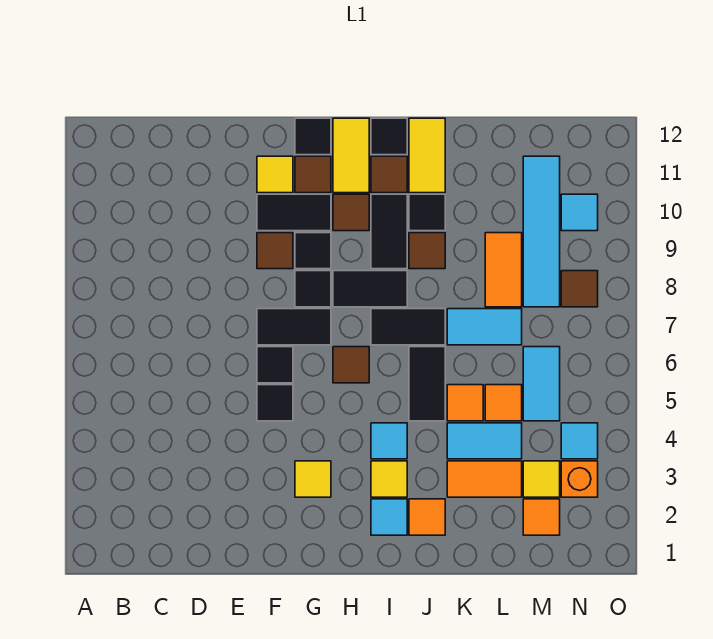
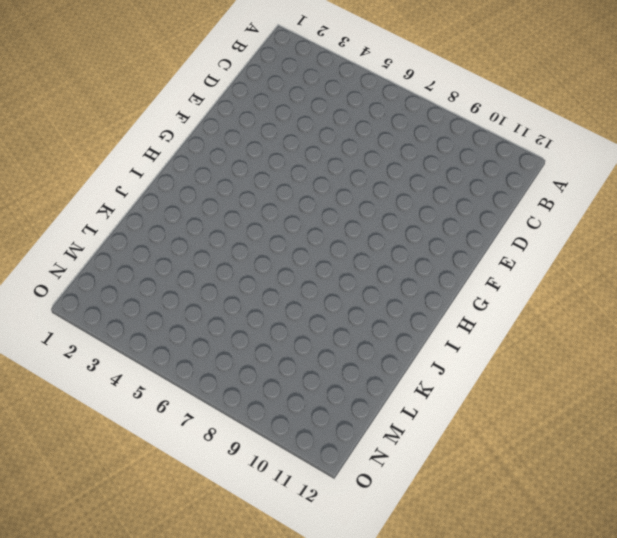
none -> black 1x1 tile [257,385,293,421]
none -> black 1x1 tile [257,347,293,383]
none -> black 1x2 tile [257,309,331,345]
none -> brown 1x1 tile [257,233,293,269]

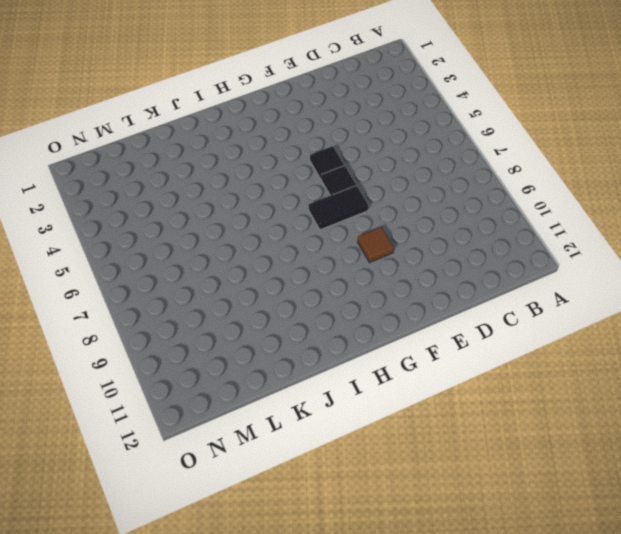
none -> black 1x2 tile [257,194,331,231]
none -> yellow 1x1 tile [257,156,293,193]
none -> yellow 1x1 tile [295,461,331,497]
none -> black 1x1 tile [295,271,331,307]

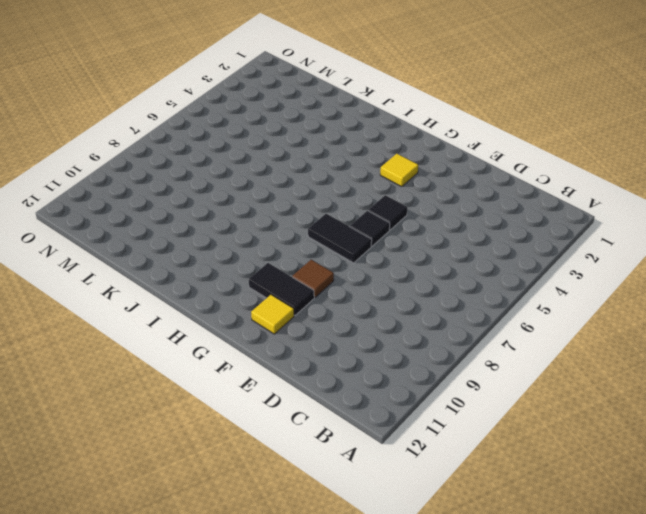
none -> black 1x1 tile [295,271,331,307]
none -> black 1x1 tile [295,233,331,269]
none -> brown 1x1 tile [295,156,331,193]
none -> black 1x1 tile [295,118,331,155]

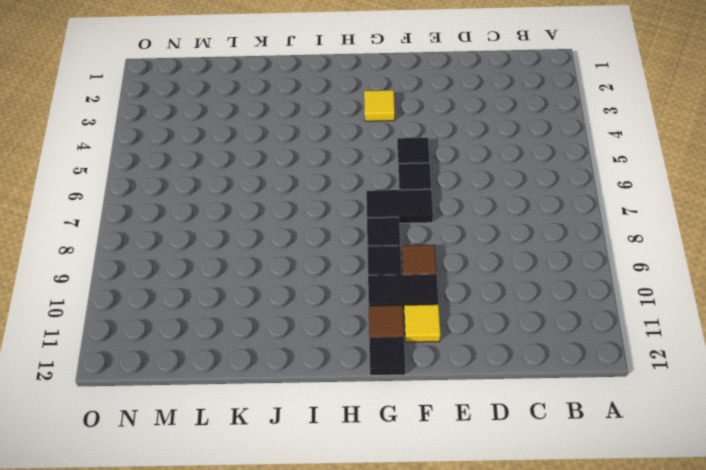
none -> brown 1x1 tile [333,347,369,383]
none -> black 1x2 tile [333,271,407,307]
none -> brown 1x1 tile [333,194,369,231]
none -> yellow 1x2 tile [333,118,369,193]

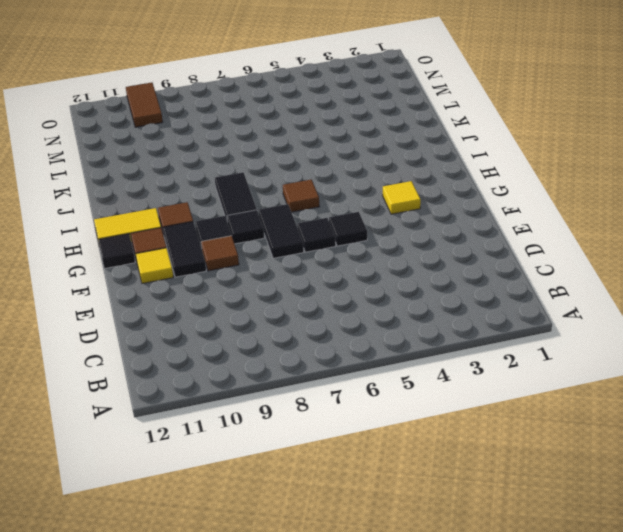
brown 1x2 tile [126,83,163,127] -> cyan 1x1 tile [561,194,598,231]
none -> cyan 1x1 tile [371,499,407,535]
none -> yellow 1x1 tile [371,461,407,497]
none -> cyan 1x1 tile [371,423,407,459]
none -> black 1x2 tile [371,309,445,345]

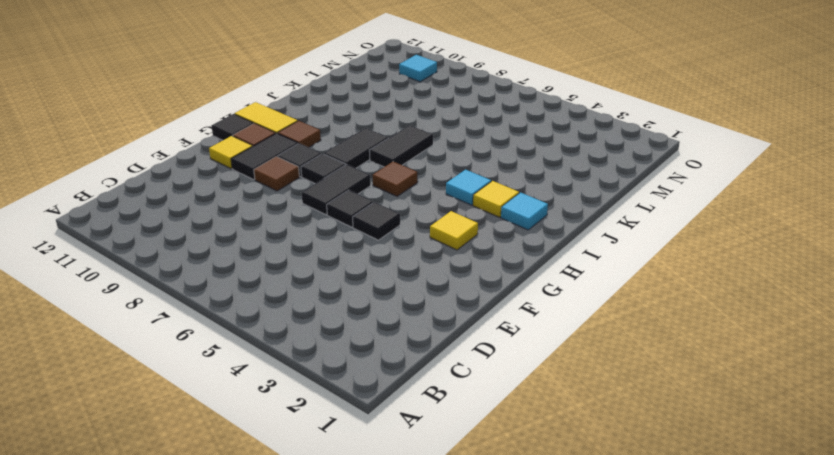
none -> black 1x2 tile [371,194,407,269]
none -> brown 1x1 tile [371,156,407,193]
none -> black 1x1 tile [371,118,407,155]
none -> orange 1x1 tile [409,499,445,535]

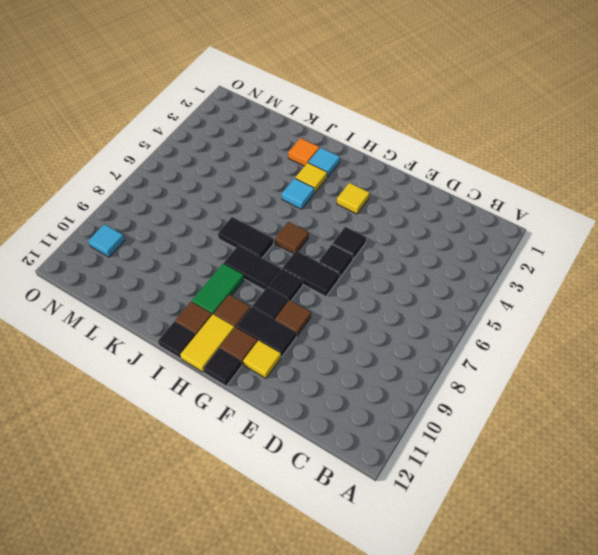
green 1x2 tile [192,264,244,315] -> black 1x2 tile [371,194,407,269]
none -> black 1x2 tile [409,347,445,421]
none -> brown 1x1 tile [409,233,445,269]
none -> black 1x1 tile [409,194,445,231]
none -> yellow 1x2 tile [409,118,445,193]

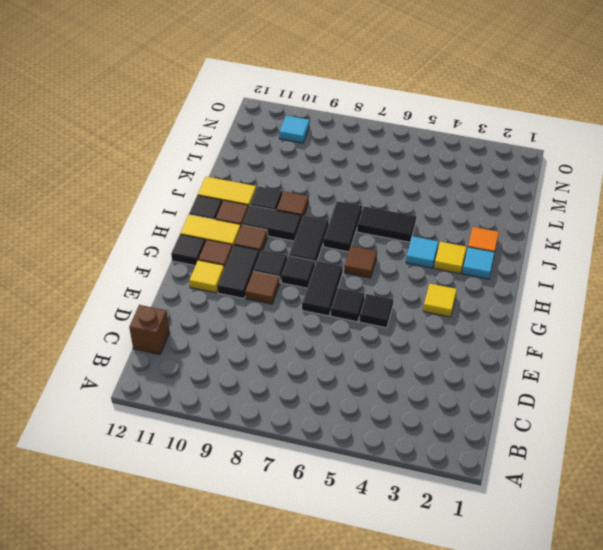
brown 1x1 brick [129,305,170,355] -> none
none -> orange 1x2 tile [447,461,522,497]
none -> cyan 1x2 tile [447,423,522,459]
none -> orange 1x1 tile [447,385,483,421]
none -> cyan 1x2 tile [447,309,522,345]

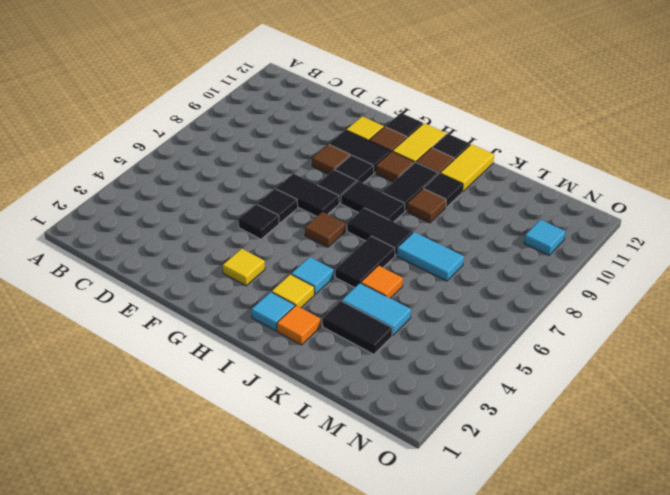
black 1x2 tile [323,301,392,354] -> orange 1x2 tile [447,461,522,497]
none -> orange 1x1 tile [485,385,522,421]
none -> orange 1x2 tile [485,233,522,307]
none -> orange 1x1 tile [523,499,560,535]
none -> yellow 1x1 tile [523,461,560,497]

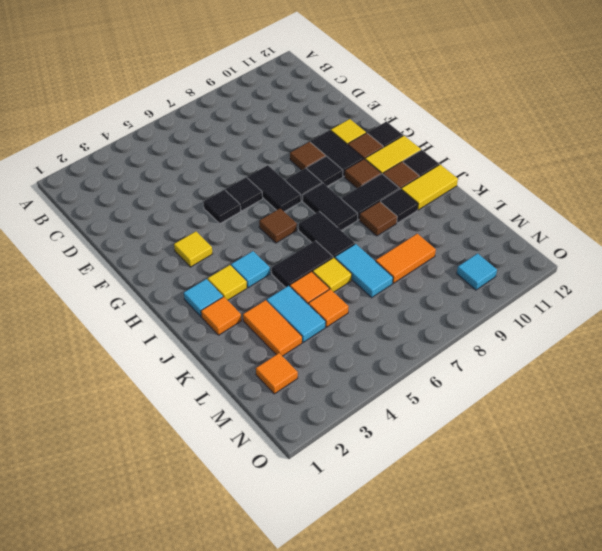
yellow 1x1 tile [313,258,352,292] -> yellow 1x1 tile moved to [523,461,560,497]
none -> cyan 1x2 tile [523,347,560,421]
none -> cyan 1x4 tile [523,156,560,307]
none -> orange 1x1 brick [561,461,598,497]
none -> cyan 1x1 tile [561,423,598,459]

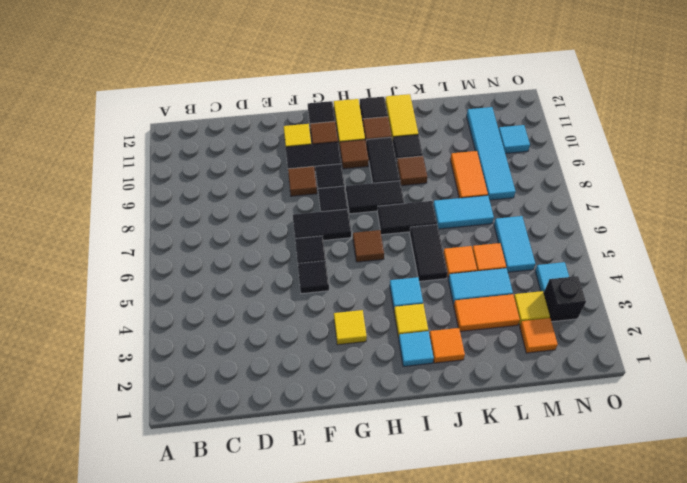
black 1x1 brick [544,276,586,322] -> orange 1x1 brick [561,461,598,497]
none -> brown 1x1 tile [561,271,598,307]

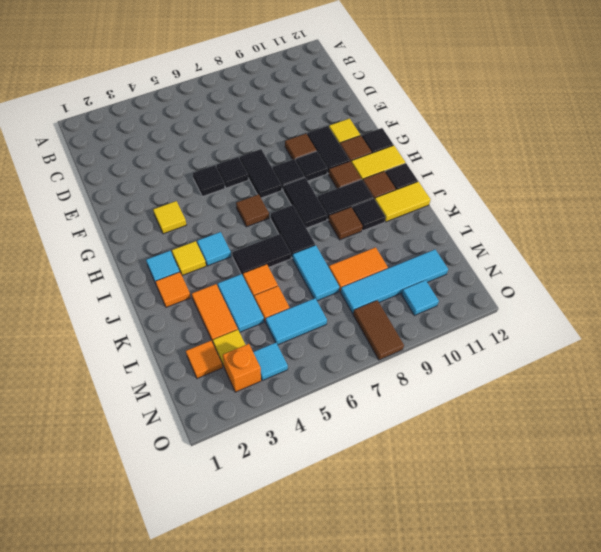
brown 1x2 tile [353,300,404,360] -> brown 1x1 tile [561,271,598,307]

